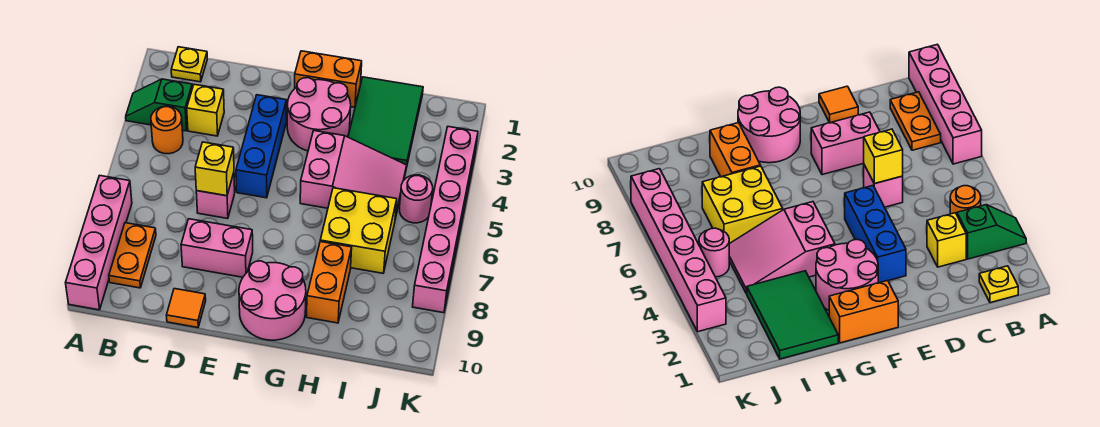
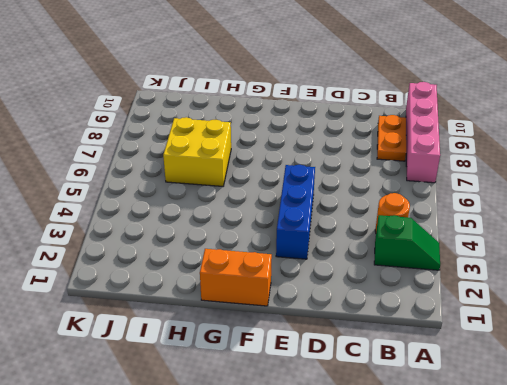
none -> yellow 1x1 plate [171,47,207,82]
none -> yellow 1x1 brick [187,84,224,136]
none -> pink 1x1 brick [196,173,235,219]

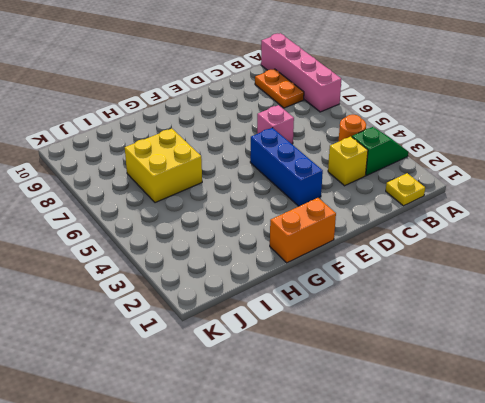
none -> pink 1x2 brick [181,219,253,277]
none -> orange 1x1 tile [166,289,206,328]
none -> pink 2x2 round brick [287,78,351,151]

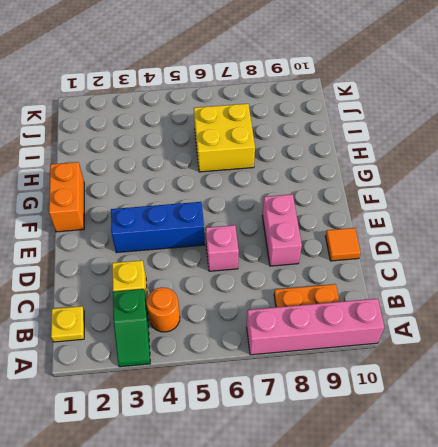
none -> pink 2x2 round brick [287,78,351,151]
none -> pink 2x2 round brick [239,261,306,340]
none -> pink 2x3 slope [300,131,407,219]

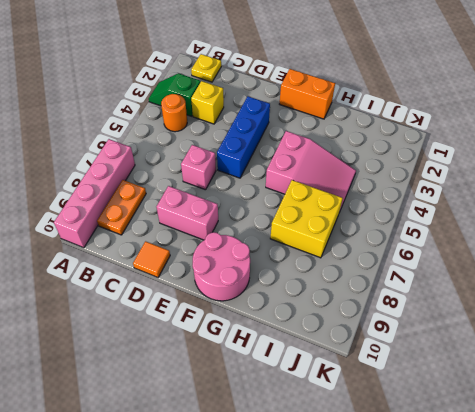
none -> pink 2x2 round brick [287,78,351,151]
none -> green 2x3 tile [348,77,423,168]
none -> orange 1x2 brick [307,242,352,323]

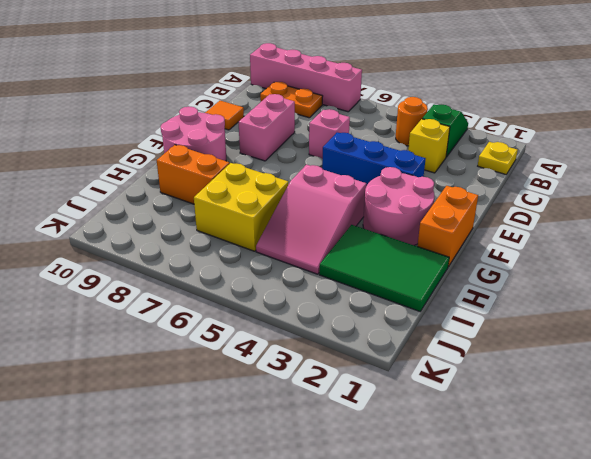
none -> pink 1x1 round brick [400,175,433,223]
none -> pink 1x6 brick [413,127,478,313]
none -> yellow 1x1 brick [195,142,234,196]

